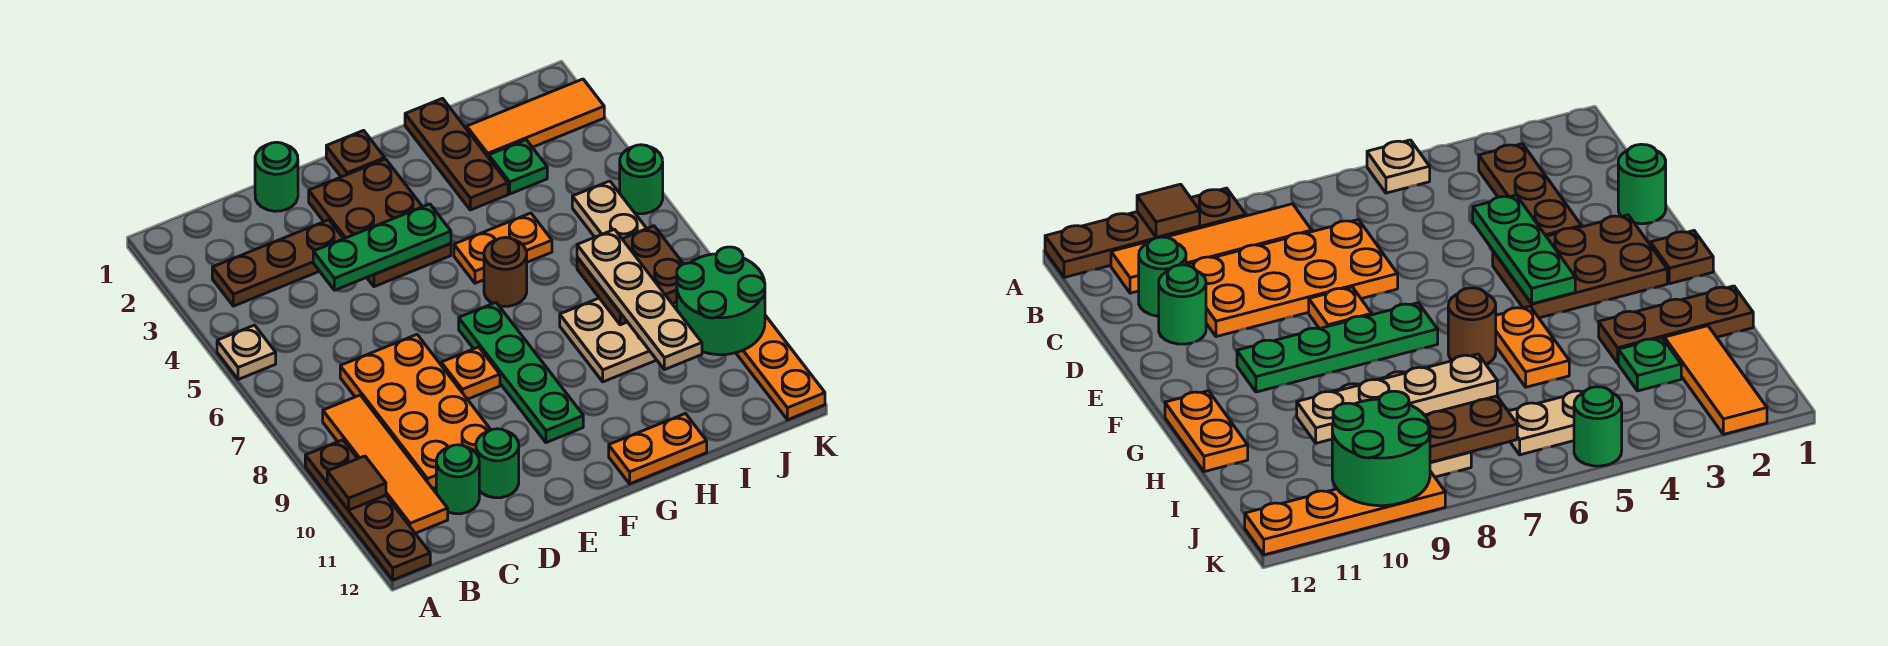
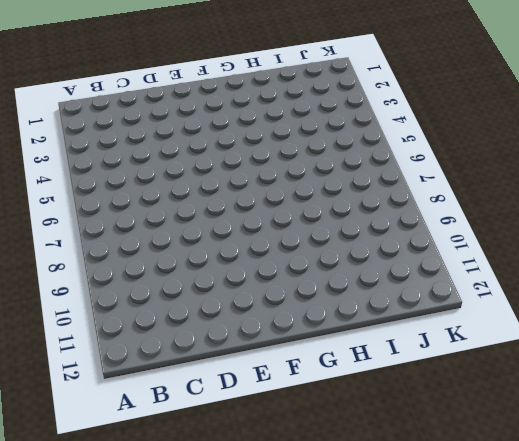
none -> tan 1x1 plate [217,325,276,379]
none -> brown 1x4 plate [305,440,430,580]
none -> brown 1x3 plate [212,220,343,306]

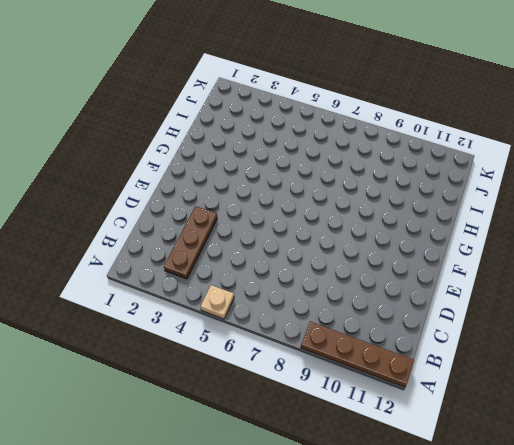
none -> orange 1x4 tile [323,395,448,533]
none -> orange 2x4 plate [340,335,491,489]
none -> green 1x1 round brick [436,445,479,514]

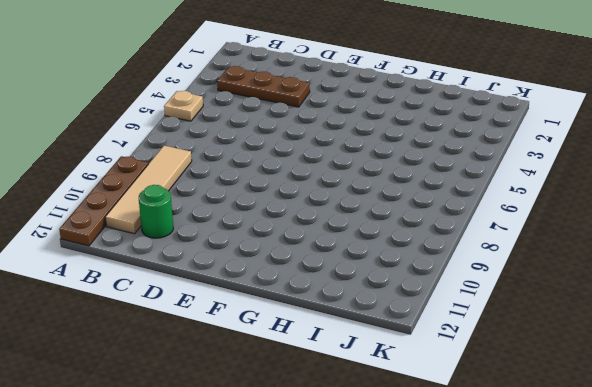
tan 1x4 tile [105,146,192,234] -> orange 1x4 tile [323,395,448,533]
none -> orange 2x4 plate [340,335,491,489]
none -> green 1x1 round brick [255,142,298,211]
none -> green 1x1 round brick [476,429,519,498]

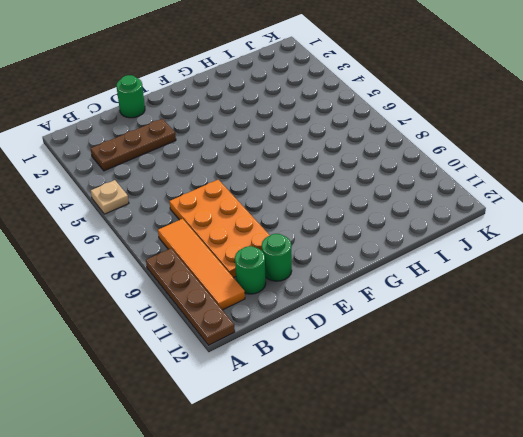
none -> brown 2x3 plate [309,159,451,287]
none -> orange 1x1 plate [441,347,500,399]
none -> brown 1x1 plate [326,130,385,177]

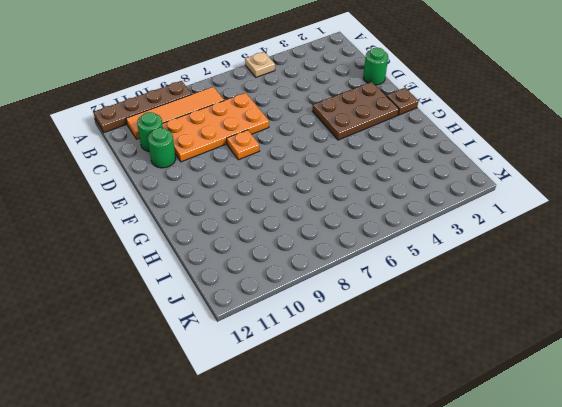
none -> brown 1x3 plate [212,220,343,306]
none -> green 1x4 plate [459,303,583,443]
none -> orange 1x2 plate [454,213,552,283]

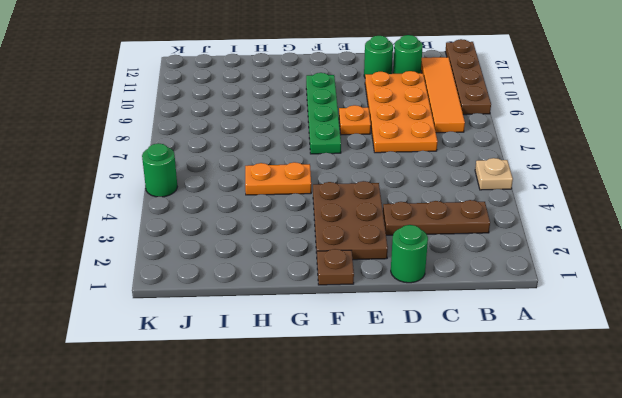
none -> brown 1x1 round brick [484,238,527,306]
none -> orange 1x2 plate [609,414,707,484]
none -> brown 1x3 plate [405,98,508,210]

